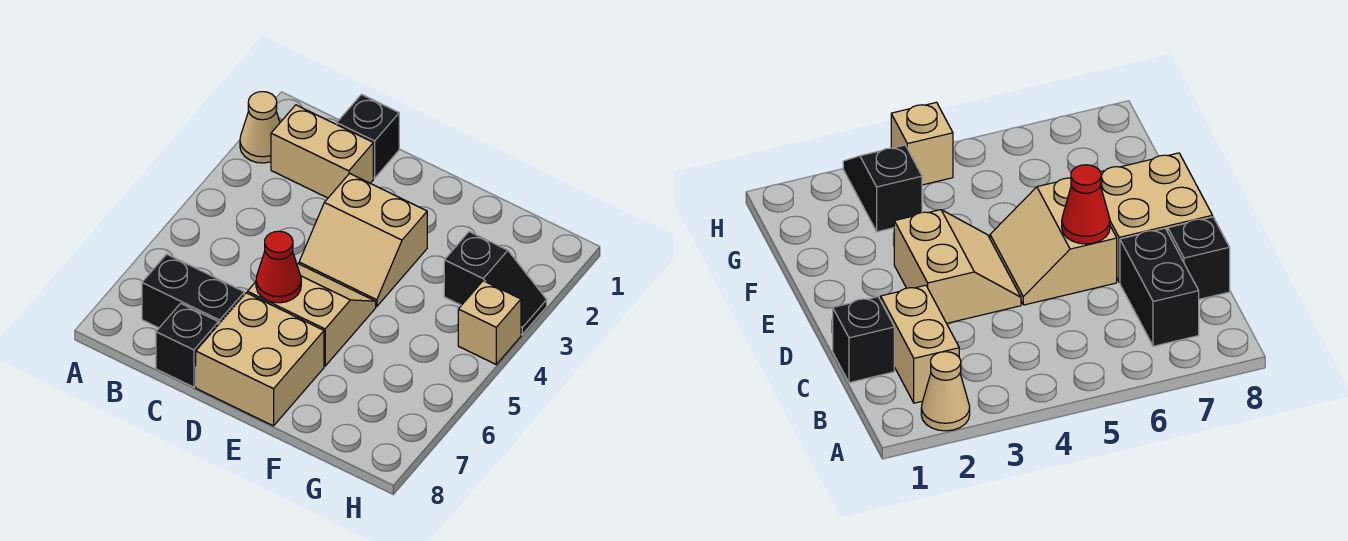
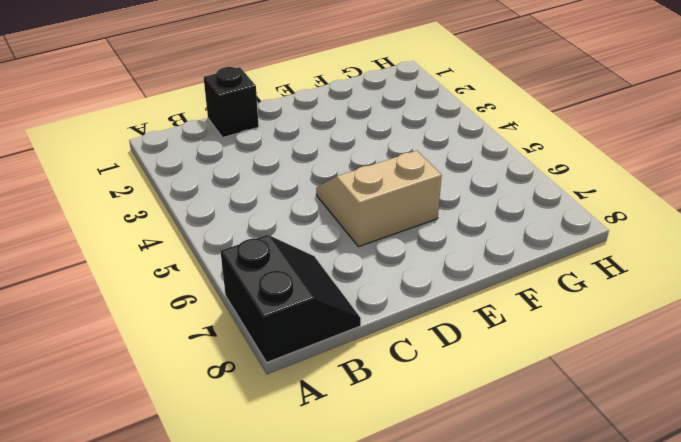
black 2x2 slope [221,235,361,362] -> black 1x2 brick [142,254,244,328]
none -> tan 1x1 cone [240,92,280,163]
none -> tan 1x2 brick [271,105,373,198]

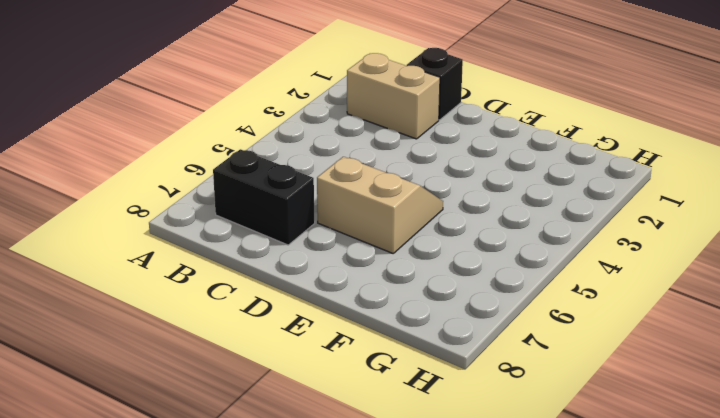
none -> tan 1x1 cone [240,92,280,163]
none -> black 1x1 brick [156,303,218,387]

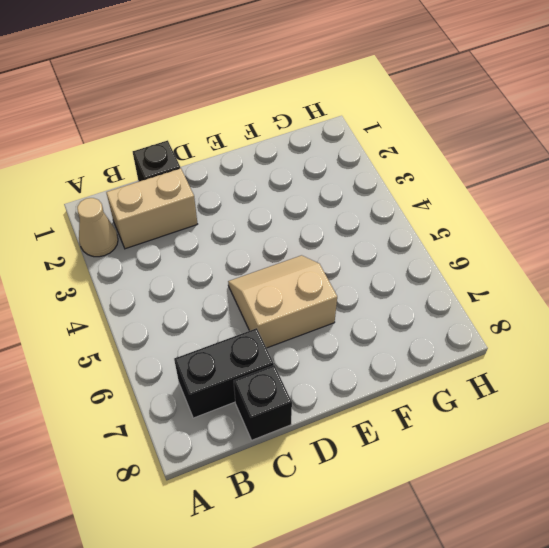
none -> tan 2x2 slope [299,173,427,307]
none -> tan 2x2 brick [196,293,324,426]

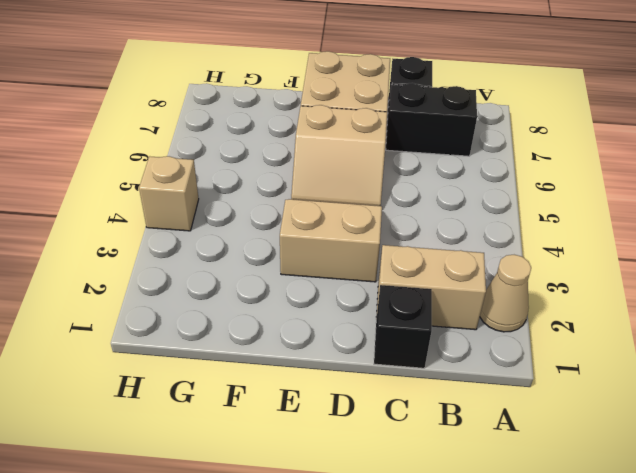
none -> black 1x2 slope [444,232,547,335]
none -> red 1x1 cone [256,231,301,303]

